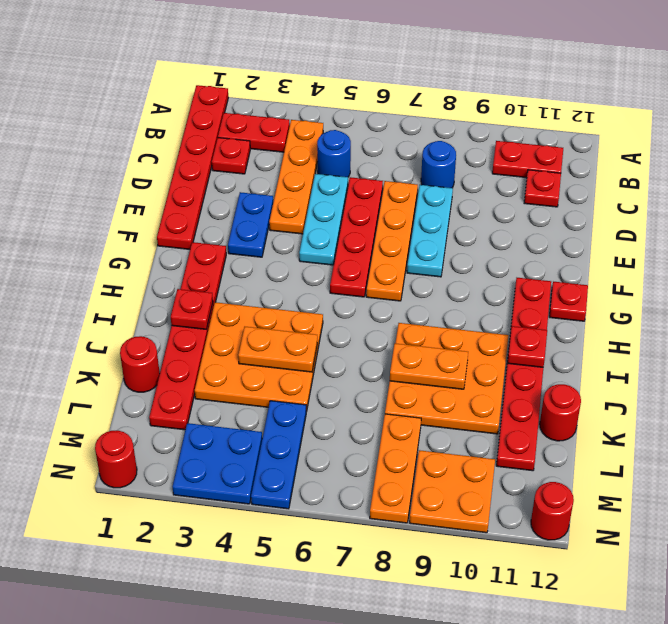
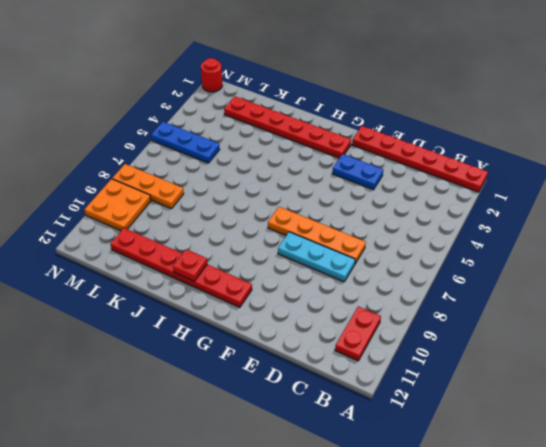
none -> red 1x2 plate [218,113,290,152]
none -> orange 1x4 plate [269,120,323,234]
none -> red 1x1 plate [212,138,250,174]
none -> blue 1x1 round brick [317,130,351,177]

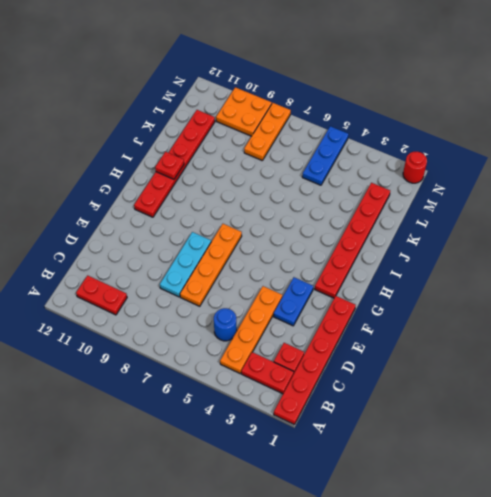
none -> blue 1x1 round brick [421,141,456,188]
none -> red 1x1 plate [524,170,561,207]
none -> cyan 1x3 plate [299,174,348,265]
none -> red 1x4 plate [330,177,383,297]

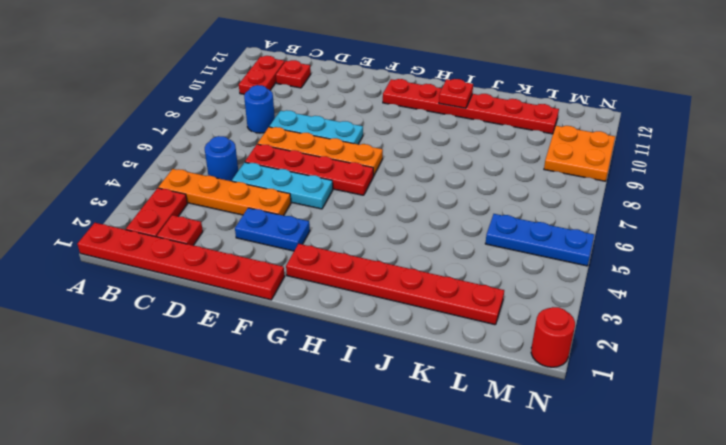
none -> red 1x1 plate [549,282,588,321]
none -> orange 3x3 plate [195,302,323,412]
none -> orange 3x3 plate [385,323,508,434]
none -> red 1x1 round brick [120,336,160,392]

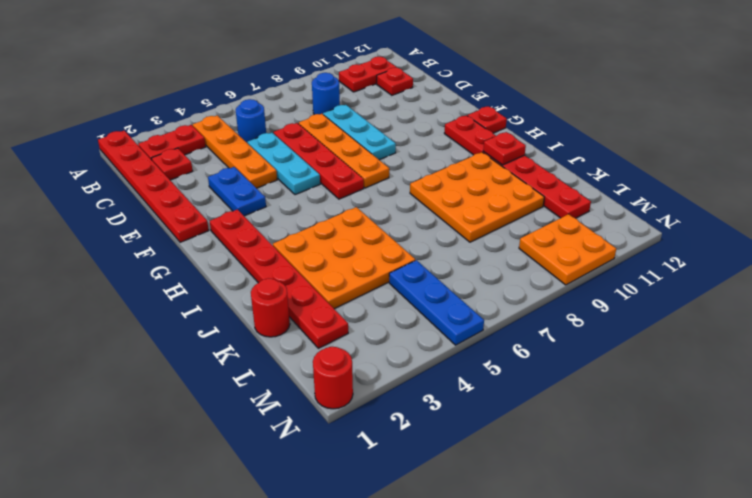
none -> red 1x1 round brick [540,384,581,441]
none -> orange 1x3 plate [370,414,421,523]
none -> blue 2x2 plate [173,423,262,504]
none -> red 1x1 round brick [531,482,574,540]

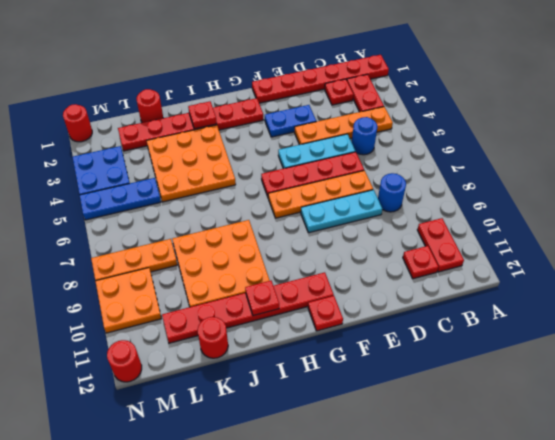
none -> orange 1x2 plate [238,327,317,372]
none -> orange 1x2 plate [390,343,468,389]

